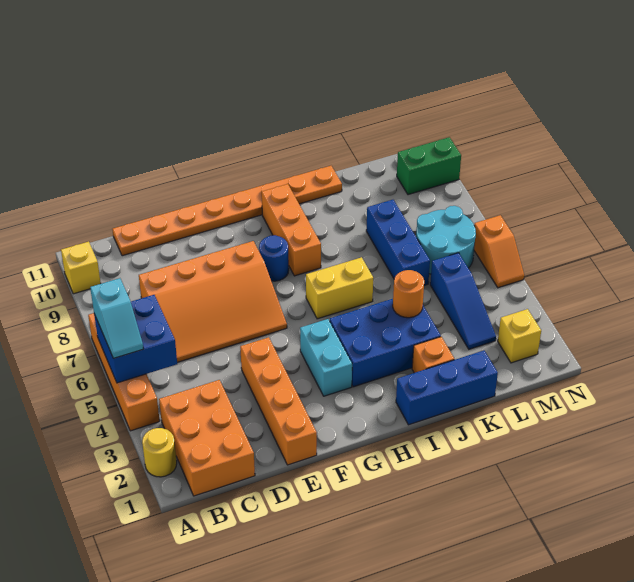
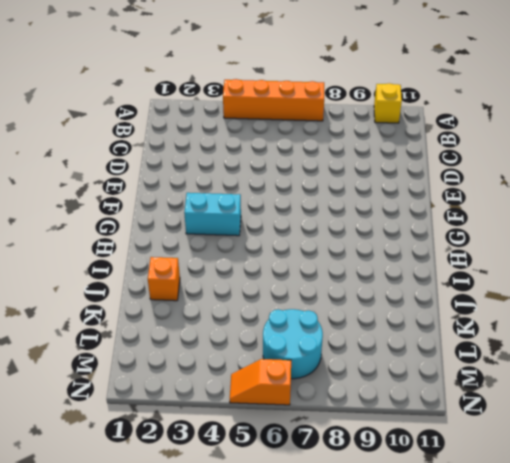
none -> yellow 1x1 round brick [142,428,177,477]
none -> orange 2x3 brick [159,380,255,496]
none -> orange 3x4 slope [139,241,287,362]

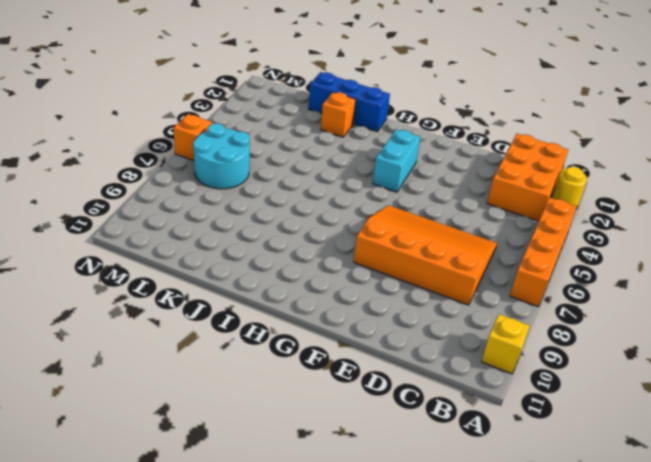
none -> orange 1x8 plate [112,166,342,256]
none -> orange 1x4 brick [240,337,317,465]
none -> blue 1x1 round brick [259,235,289,281]

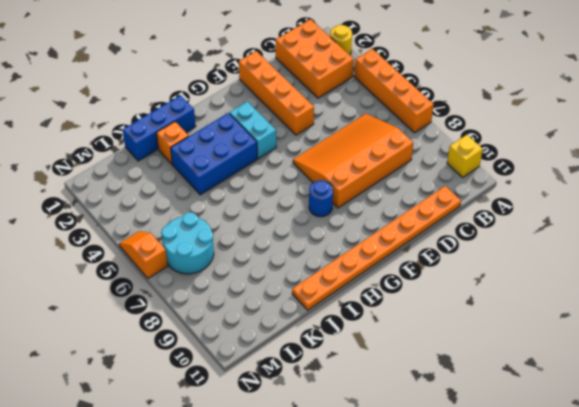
none -> yellow 1x2 brick [306,257,373,319]
none -> orange 1x3 brick [262,184,321,276]
none -> blue 1x3 brick [366,200,430,286]

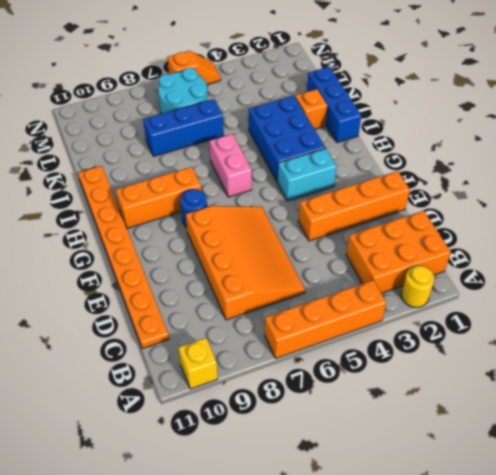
pink 1x2 brick [209,134,252,197] -> yellow 1x2 brick [306,257,373,319]
none -> blue 1x3 slope [430,253,496,349]
none -> yellow 1x1 brick [498,309,541,363]
none -> green 1x2 brick [397,137,461,195]

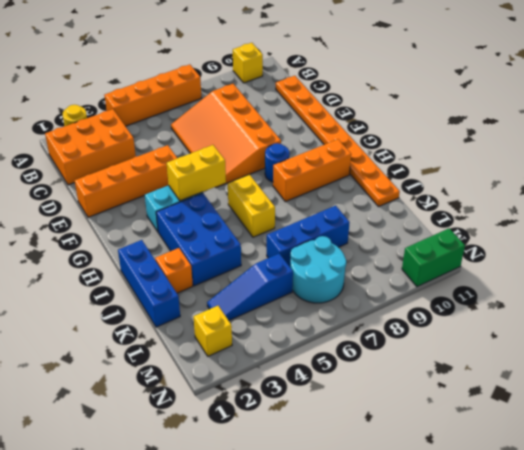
yellow 1x2 brick [167,145,226,201] -> none
green 1x2 brick [402,228,465,287] -> green 1x2 brick turned to [397,137,461,195]
none -> orange 1x2 slope [474,215,524,288]
none -> blue 2x2 brick [94,295,177,383]
none -> orange 1x1 round brick [393,270,424,318]

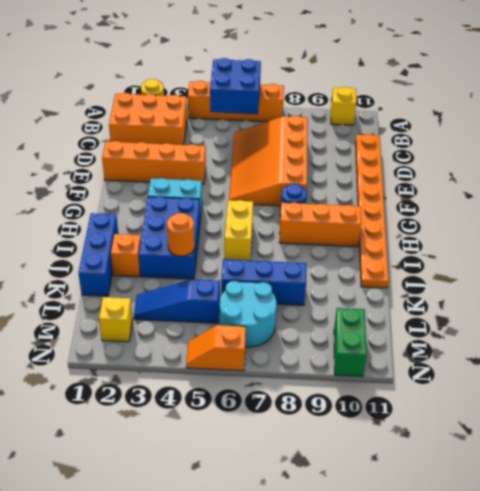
none -> cyan 1x2 slope [90,278,144,358]

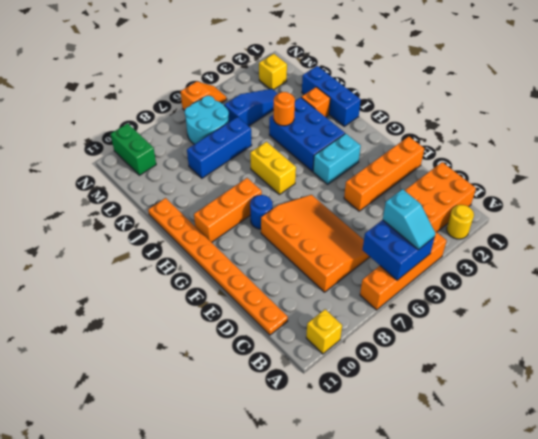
cyan 1x2 slope [383,189,436,249] -> cyan 1x2 slope turned to [90,278,144,358]

